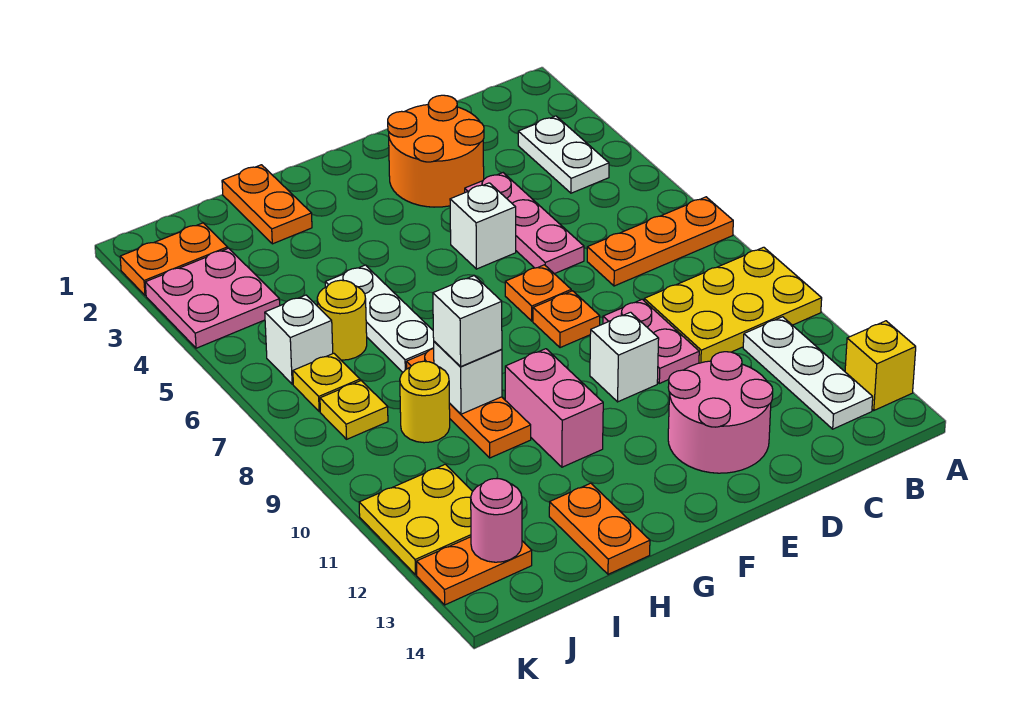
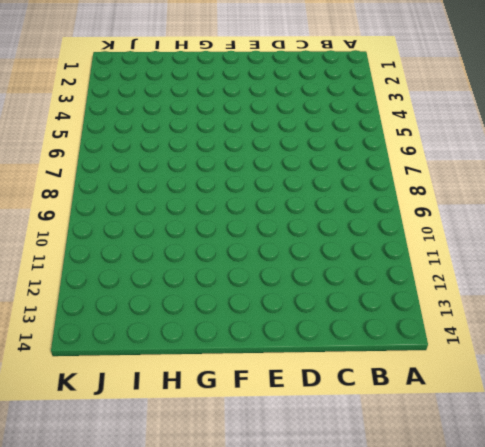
none -> orange 1x3 plate [587,197,733,286]
none -> yellow 2x3 plate [644,247,822,363]
none -> yellow 1x1 brick [845,321,916,410]
none -> white 1x2 plate [518,116,609,193]

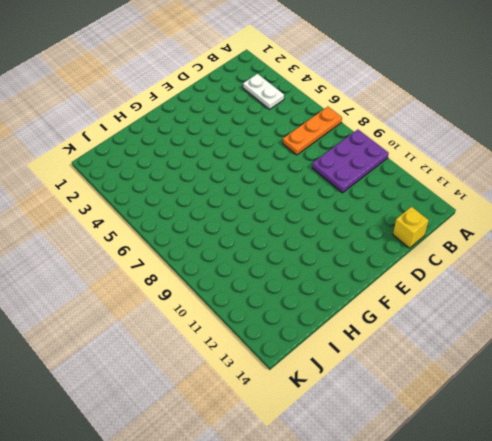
purple 2x3 plate [312,130,389,193] -> yellow 2x3 plate [644,247,822,363]
yellow 1x1 brick [393,207,429,248] -> yellow 1x1 brick moved to [845,321,916,410]
none -> white 1x3 plate [743,317,873,429]
none -> orange 2x2 round brick [388,95,484,207]
none -> pink 1x3 plate [465,173,584,274]
none -> pink 1x2 plate [603,299,699,383]

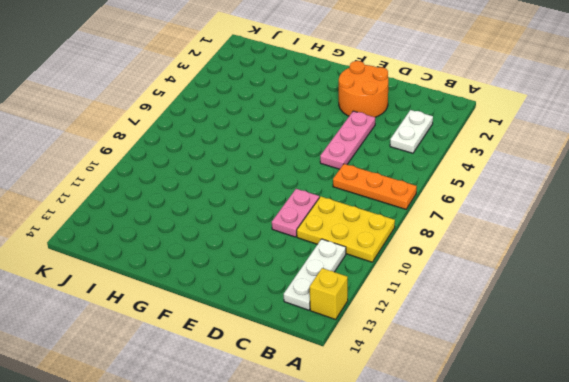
none -> pink 2x2 round brick [668,352,773,473]
none -> white 1x1 brick [450,183,516,269]
none -> orange 1x1 plate [505,265,571,321]
none -> orange 1x1 plate [533,291,600,348]

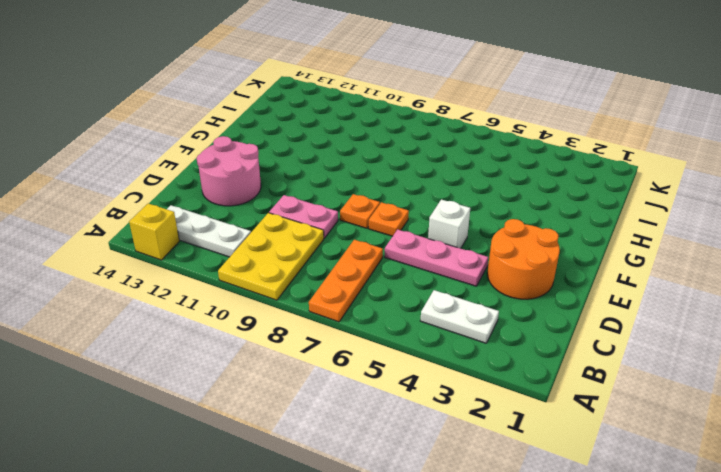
none -> white 1x1 brick [590,312,659,402]
none -> pink 1x2 brick [505,349,603,467]
none -> orange 1x2 plate [222,165,312,244]
none -> white 1x3 plate [325,265,434,372]

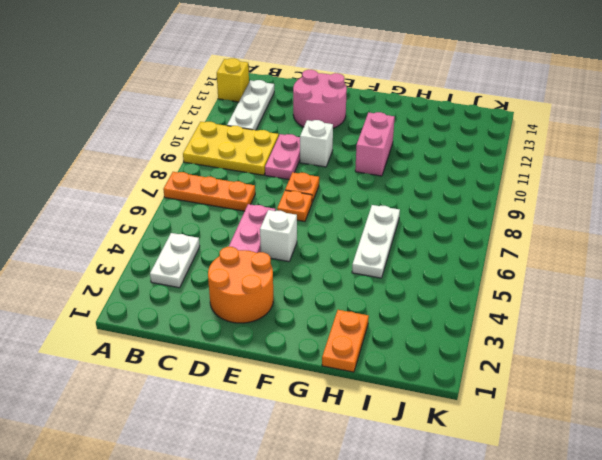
none -> orange 1x3 plate [406,348,531,458]
none -> orange 1x2 plate [549,483,650,574]
none -> yellow 1x1 round brick [317,280,367,360]
none -> yellow 1x1 round brick [400,361,450,443]

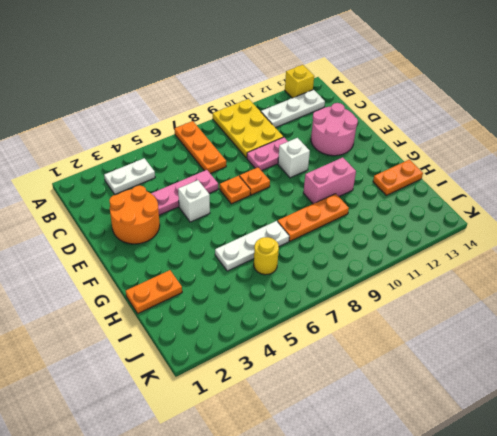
none -> yellow 1x1 round brick [400,361,450,443]
none -> orange 1x2 plate [120,223,228,295]
none -> pink 2x2 plate [145,248,280,348]
none -> white 1x1 brick [265,295,333,384]

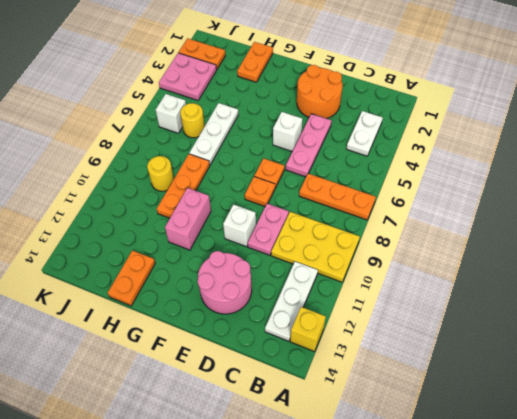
none -> yellow 1x1 plate [293,353,360,412]
none -> yellow 1x1 plate [320,381,388,439]
none -> yellow 2x2 plate [359,464,473,575]
none -> orange 1x2 plate [417,537,532,605]

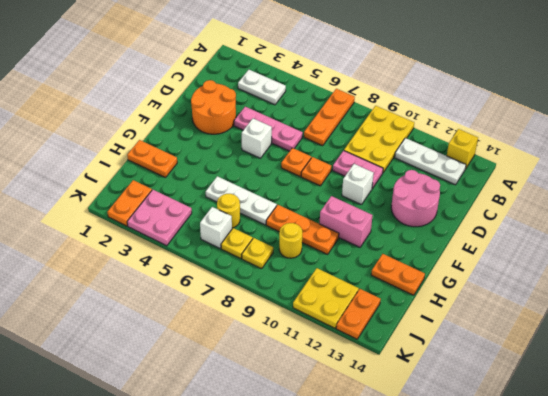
none -> white 1x1 brick [434,341,502,414]
none -> pink 1x1 round brick [471,479,522,562]
none -> white 1x1 brick [433,276,502,366]

